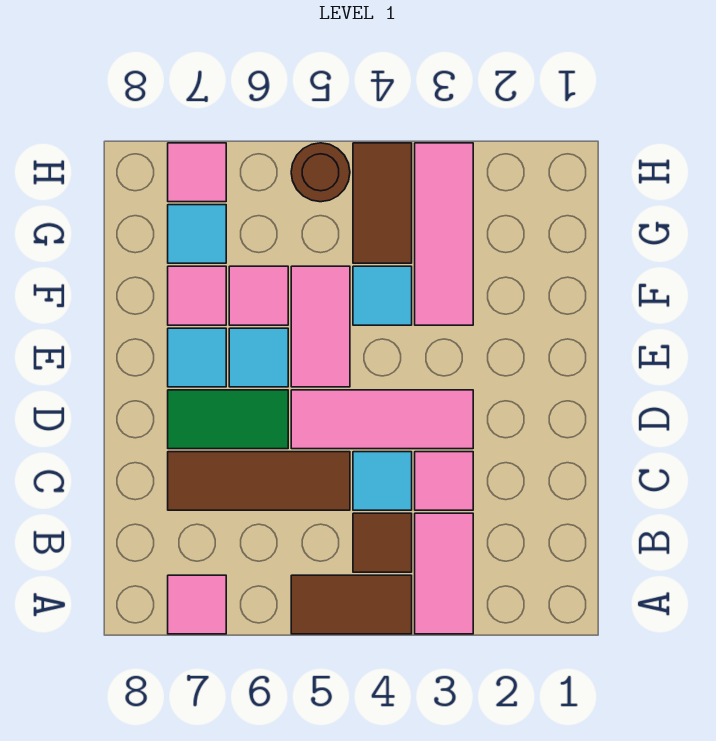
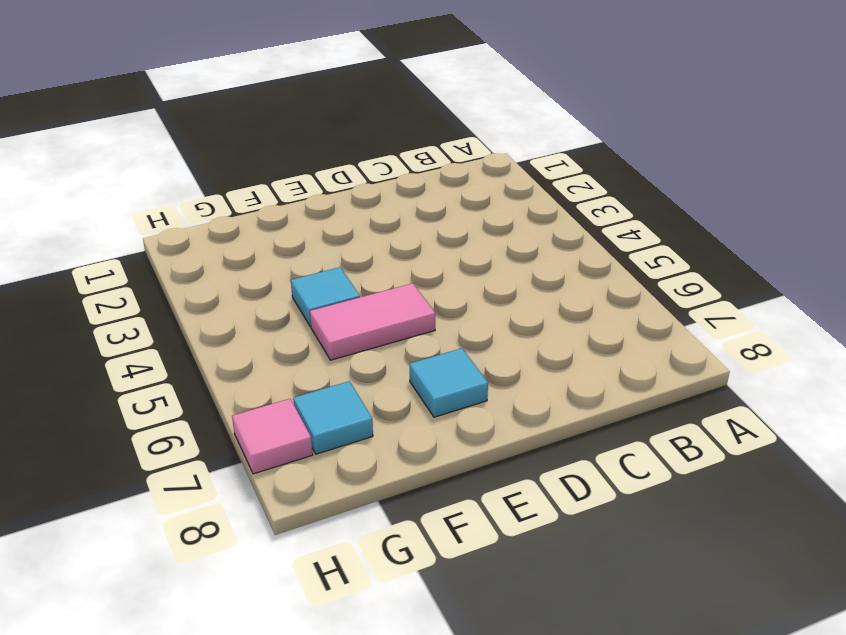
none -> pink 1x2 tile [415,513,473,634]
none -> brown 1x2 tile [291,575,412,634]
none -> pink 1x1 tile [168,575,226,634]

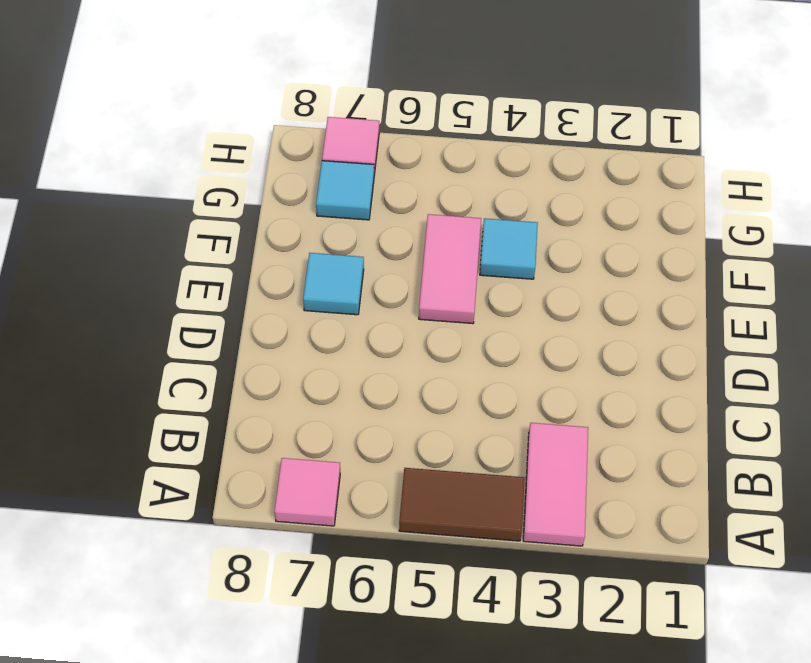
none -> brown 1x1 tile [353,513,412,572]
none -> pink 1x1 tile [415,452,473,510]
none -> cyan 1x1 tile [353,452,412,510]

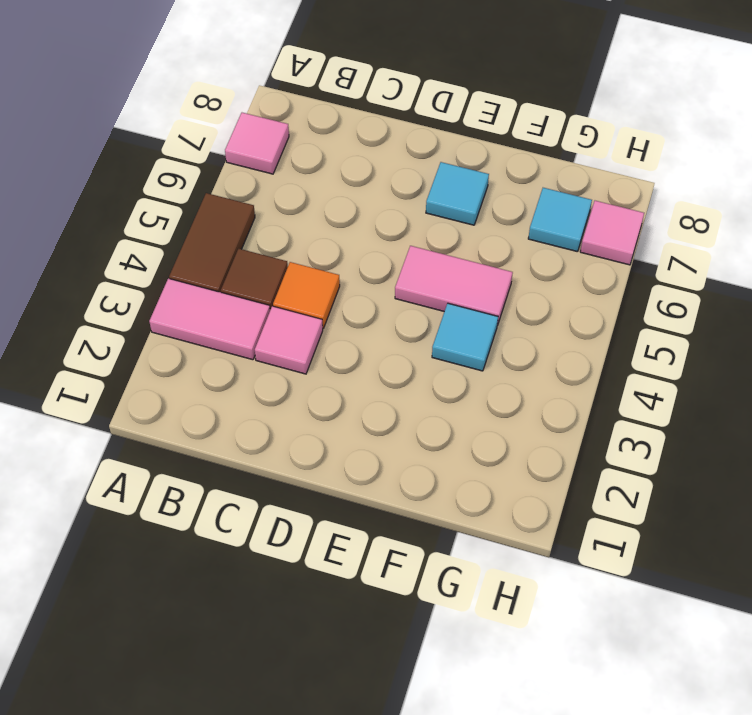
orange 1x1 tile [273,262,340,328] -> cyan 1x1 tile [353,452,412,510]
none -> brown 1x3 tile [168,452,350,510]
none -> pink 1x3 tile [291,390,473,449]
none -> green 1x2 tile [168,390,288,449]

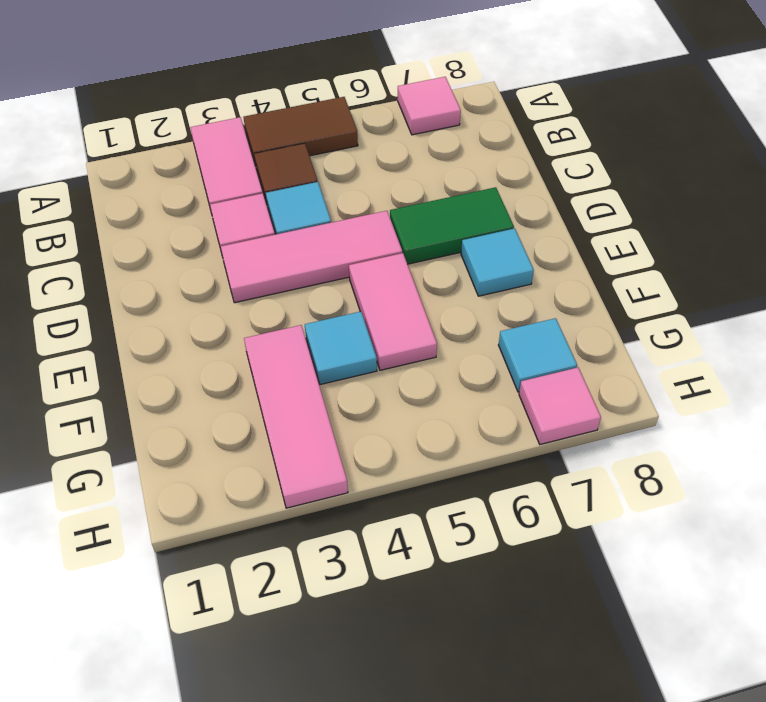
none -> brown 1x3 tile [168,452,350,510]
none -> cyan 1x1 tile [229,328,288,387]
none -> pink 1x1 tile [229,266,288,325]

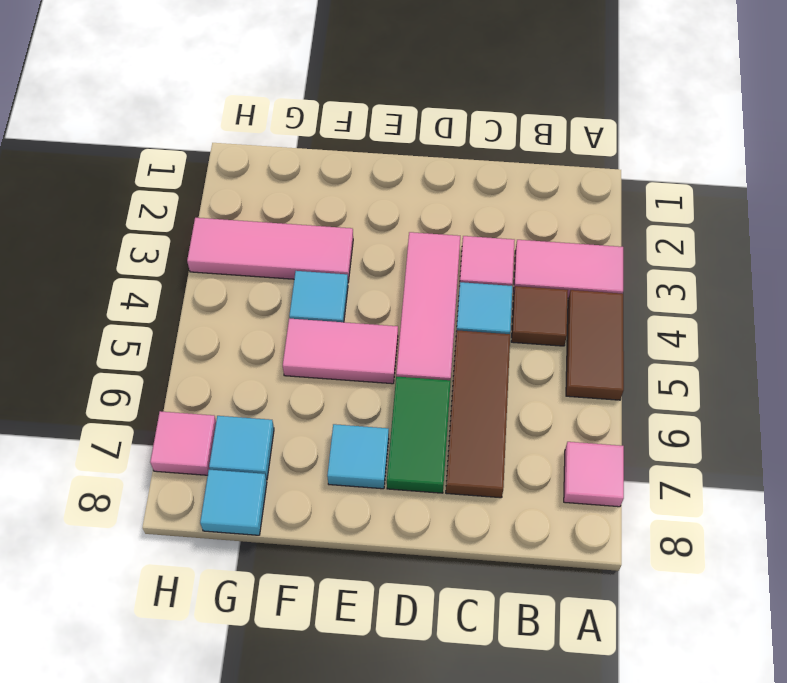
cyan 1x1 tile [200,470,267,535] -> cyan 1x1 tile moved to [229,328,288,387]
none -> pink 1x1 tile [229,266,288,325]
none -> pink 1x1 tile [168,266,226,325]
none -> brown 1x2 tile [353,143,412,263]

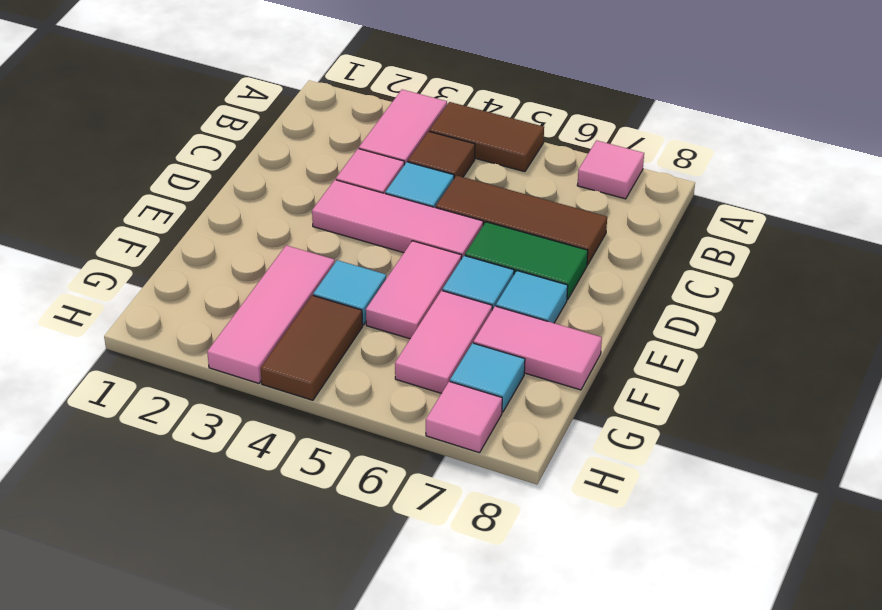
pink 1x2 tile [395,291,492,393] -> pink 1x1 tile [229,266,288,325]
pink 1x2 tile [473,306,602,390] -> pink 1x1 tile [168,266,226,325]
none -> brown 1x1 round brick [291,143,350,202]

